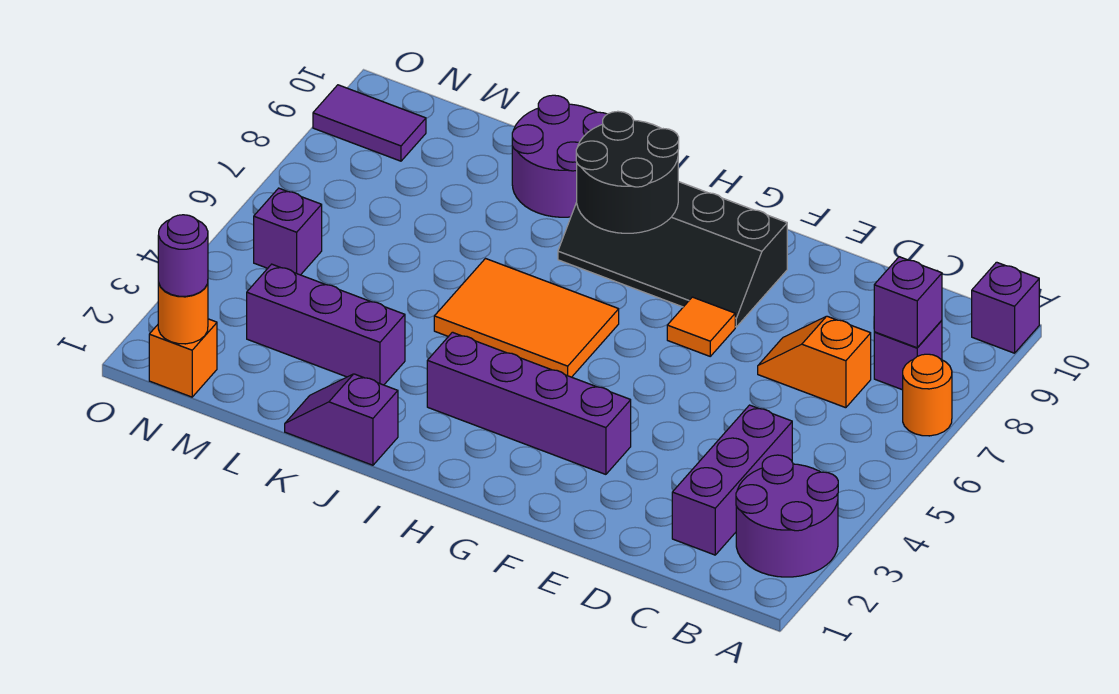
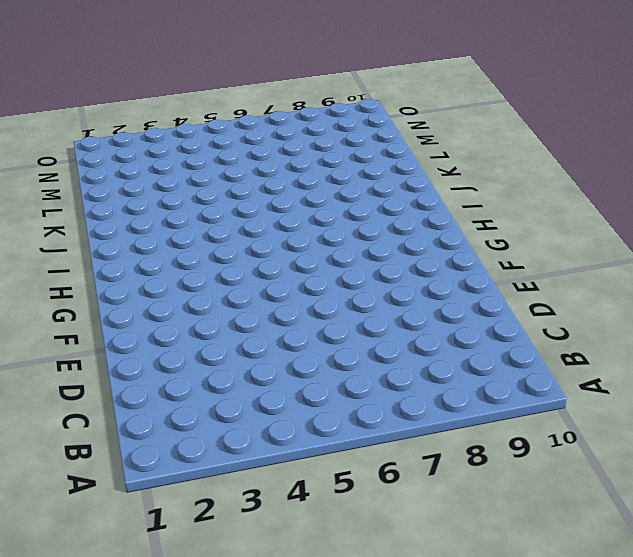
none -> purple 2x2 round brick [736,455,838,577]
none -> orange 1x1 round brick [903,354,952,436]
none -> purple 1x1 brick [972,262,1039,353]

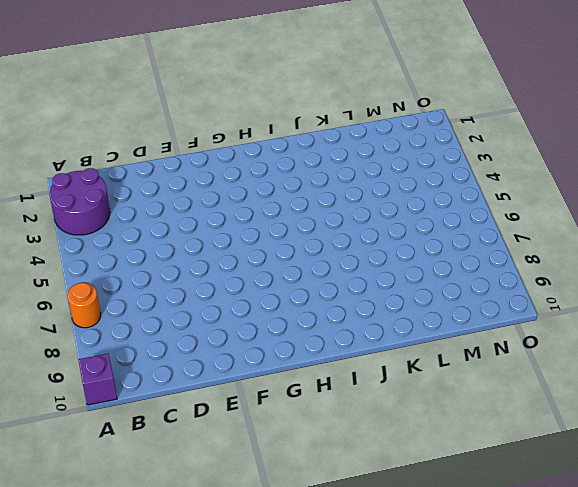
none -> purple 1x1 brick [874,321,942,390]
none -> purple 1x3 brick [672,405,792,555]
none -> orange 1x2 slope [758,316,871,408]

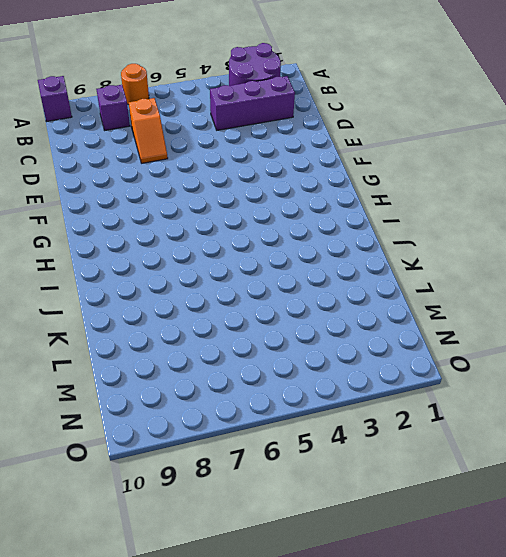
none -> purple 1x4 brick [427,332,631,474]
none -> orange 1x1 tile [667,297,735,356]
none -> black 2x4 slope [558,182,788,327]

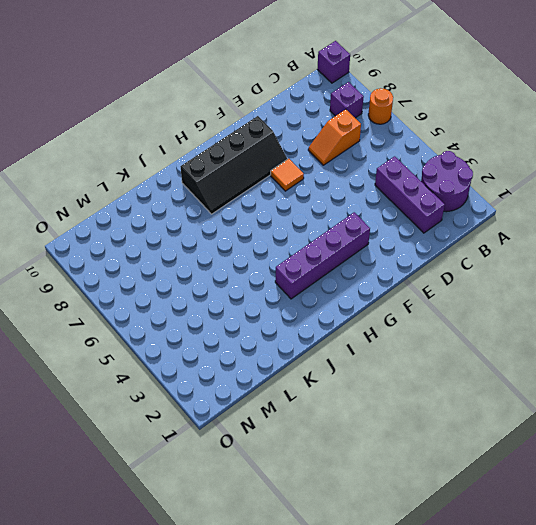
none -> orange 2x3 tile [434,259,619,377]
none -> purple 1x2 slope [285,374,398,465]
none -> purple 2x2 round brick [512,95,607,217]

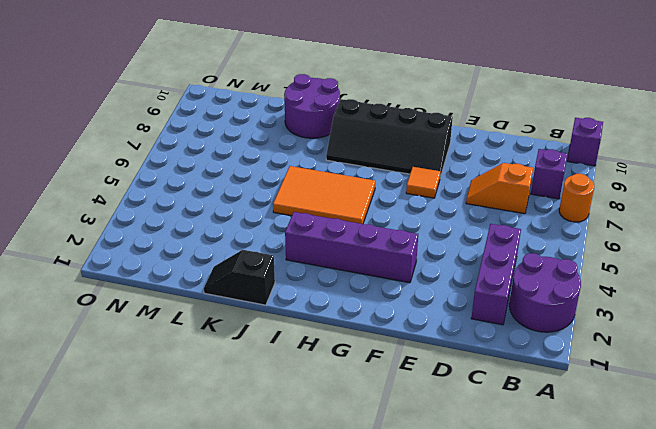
black 1x2 slope [204,250,275,305] -> purple 1x2 slope [285,374,398,465]
none -> purple 1x3 brick [247,264,405,385]
none -> orange 1x1 brick [149,319,217,397]
none -> purple 1x1 brick [254,188,322,275]

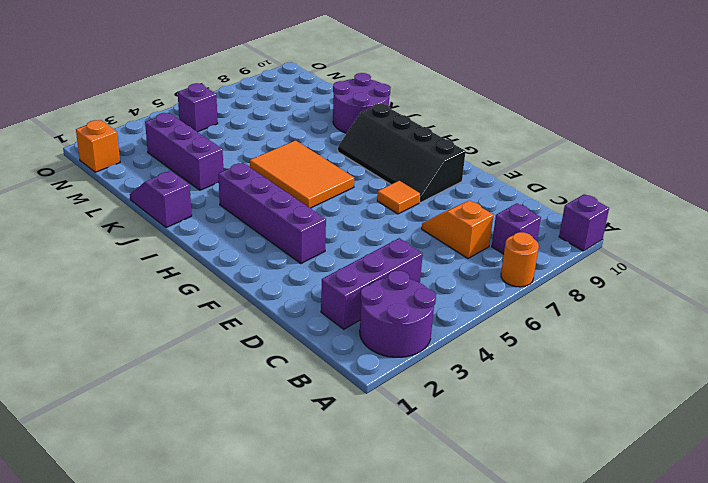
none -> purple 1x2 tile [313,85,426,161]
none -> purple 1x1 brick [874,257,942,348]
none -> black 2x2 round brick [576,111,679,233]

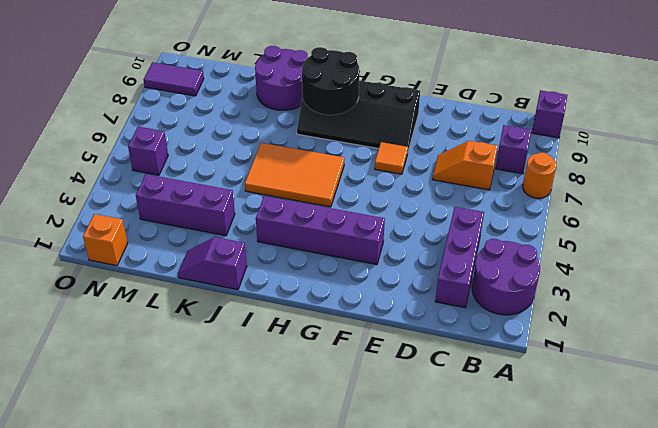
none -> purple 1x1 brick [874,257,942,348]
none -> orange 1x1 round brick [158,283,208,344]
none -> purple 1x1 round brick [158,215,208,296]

